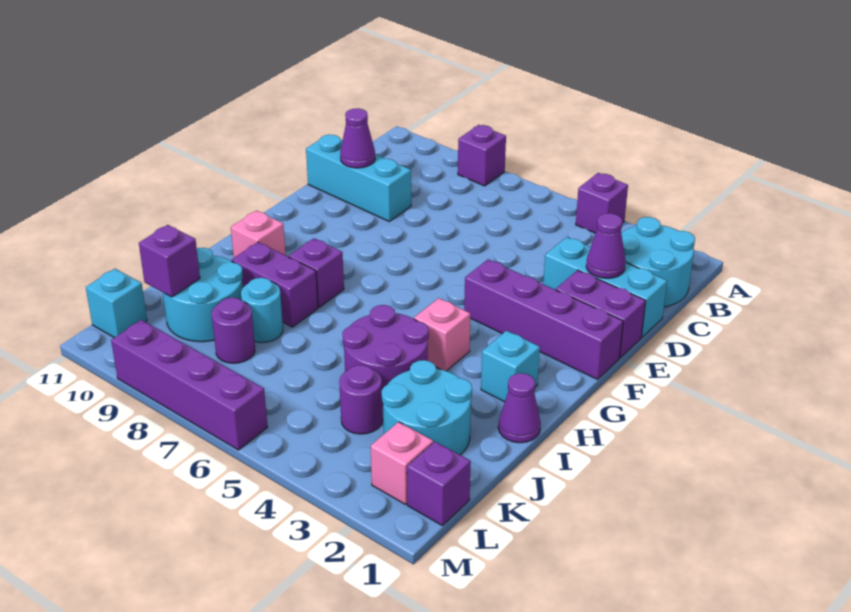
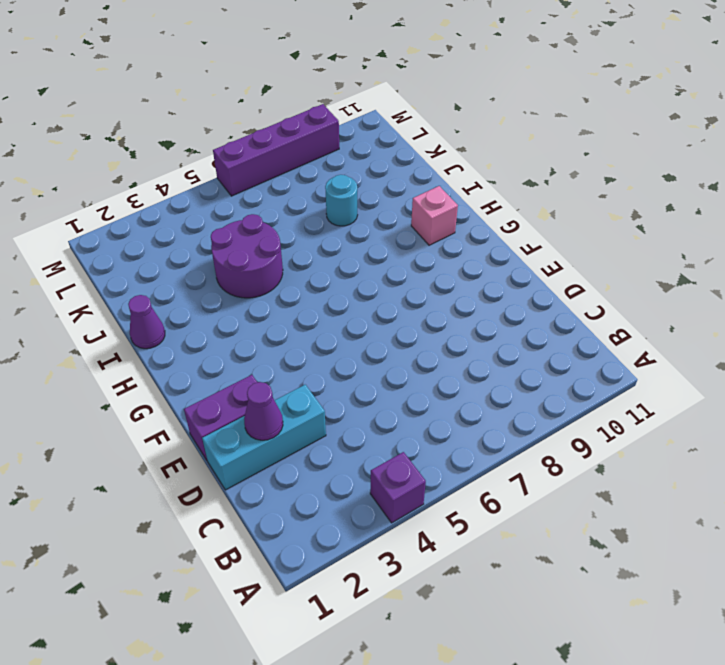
none -> purple 1x1 brick [458,125,506,186]
none -> cyan 2x2 round brick [621,217,695,307]
none -> cyan 1x3 brick [306,134,411,221]

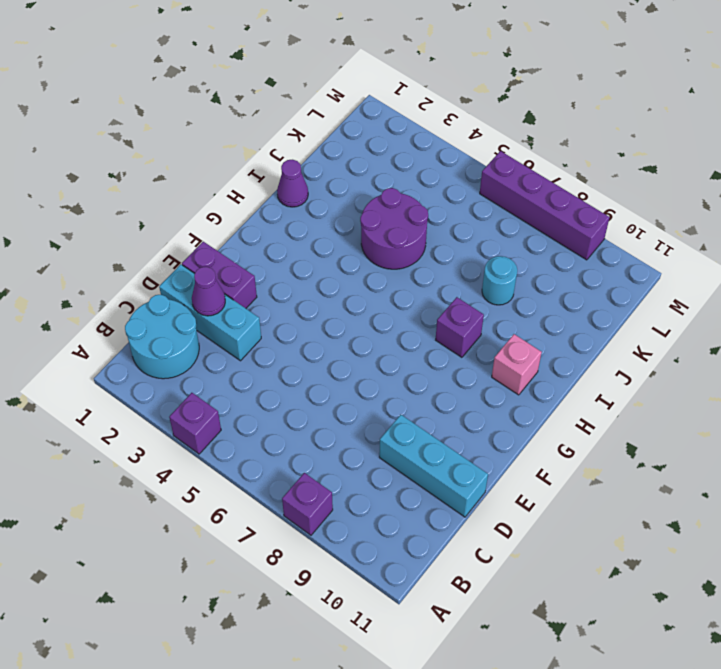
none -> purple 1x4 brick [464,259,623,379]
none -> cyan 1x1 brick [481,331,540,402]
none -> pink 1x1 brick [414,298,470,371]

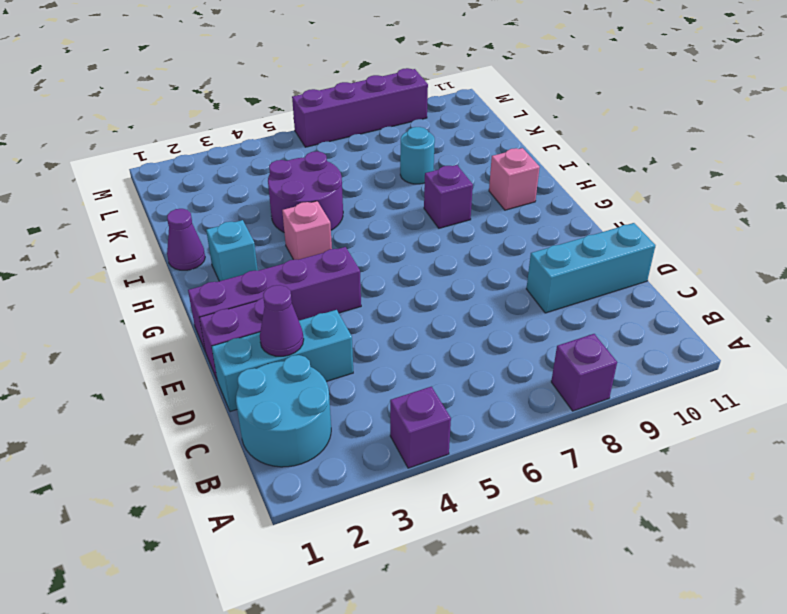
none -> purple 1x2 brick [232,242,318,327]
none -> cyan 2x2 round brick [382,360,472,455]
none -> cyan 2x2 round brick [163,248,243,342]

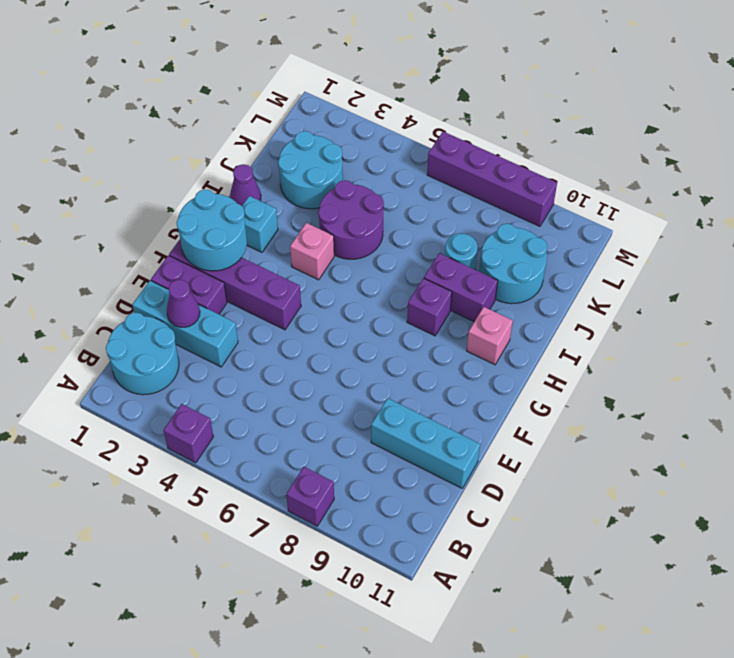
cyan 2x2 round brick [177,189,247,271] -> none
none -> purple 1x1 round brick [339,365,383,434]
none -> purple 1x1 round brick [212,298,255,363]
none -> purple 1x1 brick [407,442,471,526]

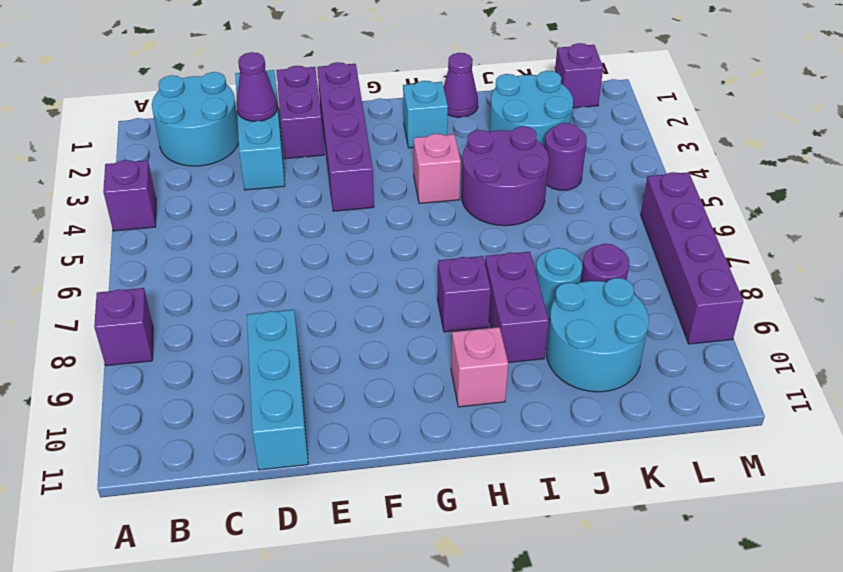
none -> pink 1x1 brick [371,422,433,504]
none -> cyan 1x1 brick [86,269,147,338]
none -> purple 1x1 cone [340,108,375,168]

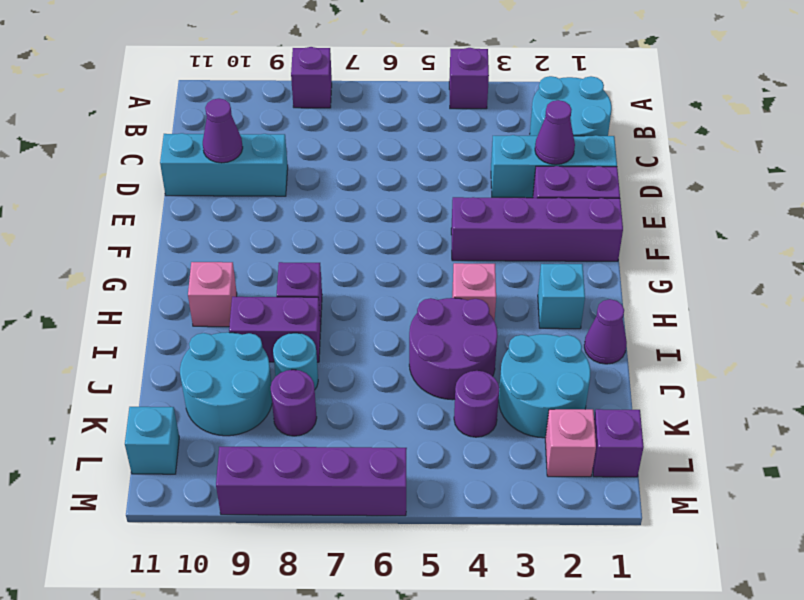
none -> purple 1x1 brick [139,225,200,297]

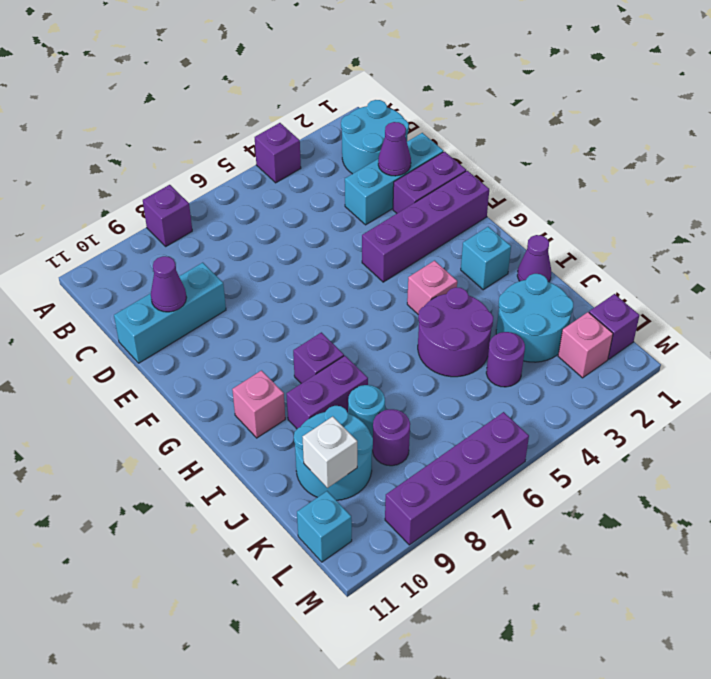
white 1x1 brick [303,416,357,488] -> purple 1x1 brick [139,225,200,297]

